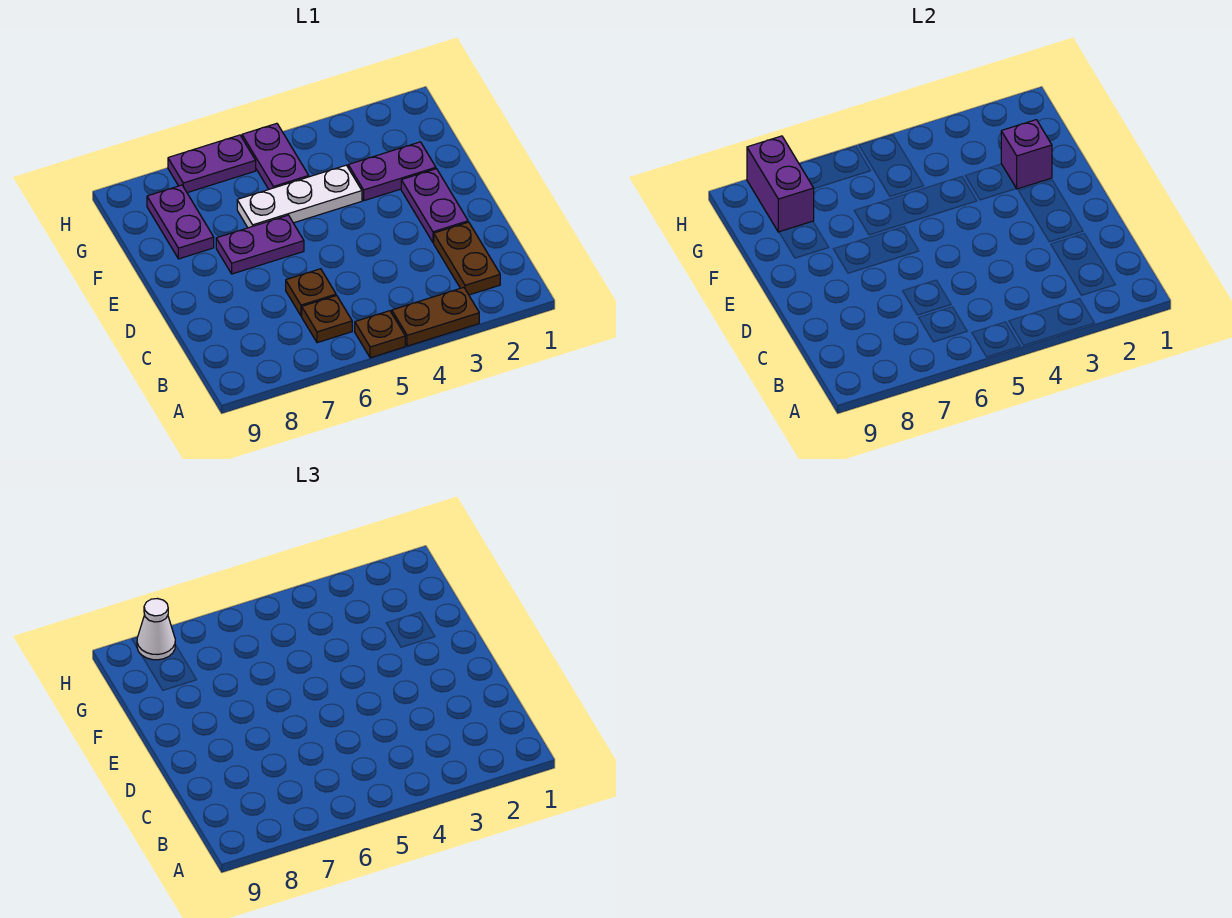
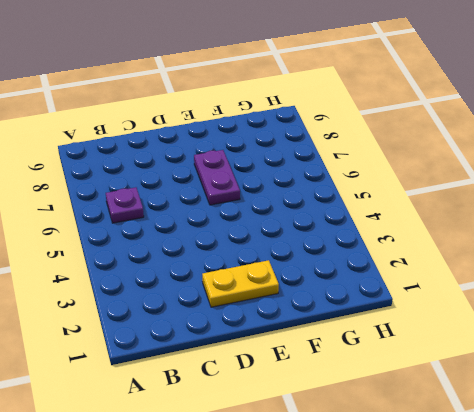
purple 1x1 plate [106,187,144,223] -> brown 1x1 plate [302,296,352,343]
yellow 1x2 plate [202,260,279,307] -> purple 1x2 plate [401,169,468,243]
none -> brown 1x2 plate [392,287,479,346]
none -> brown 1x1 plate [355,311,405,358]
none -> brown 1x2 plate [434,222,500,295]

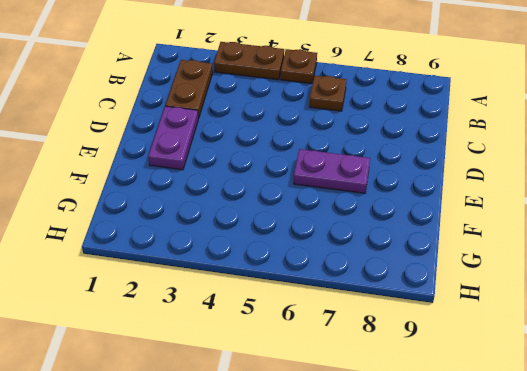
none -> brown 1x1 plate [286,269,336,316]
none -> purple 1x2 plate [348,142,436,201]
none -> white 1x3 plate [237,165,362,228]

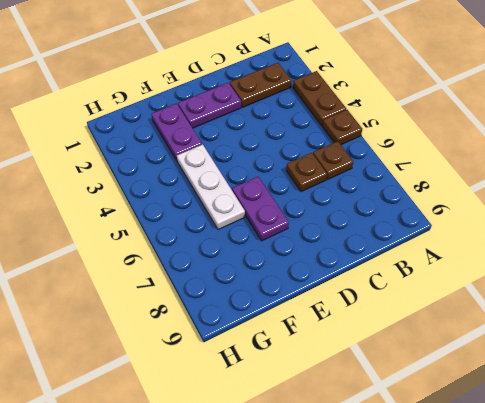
none -> purple 1x2 plate [147,185,214,259]
none -> purple 1x2 plate [242,123,309,189]
none -> purple 1x2 plate [168,135,256,193]

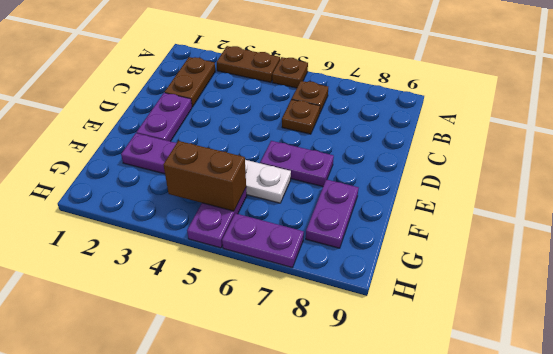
brown 1x2 brick [163,141,246,211] -> none
none -> purple 1x1 brick [1001,120,1052,189]
none -> purple 1x2 brick [747,136,814,232]
none -> white 1x1 cone [137,599,175,660]

